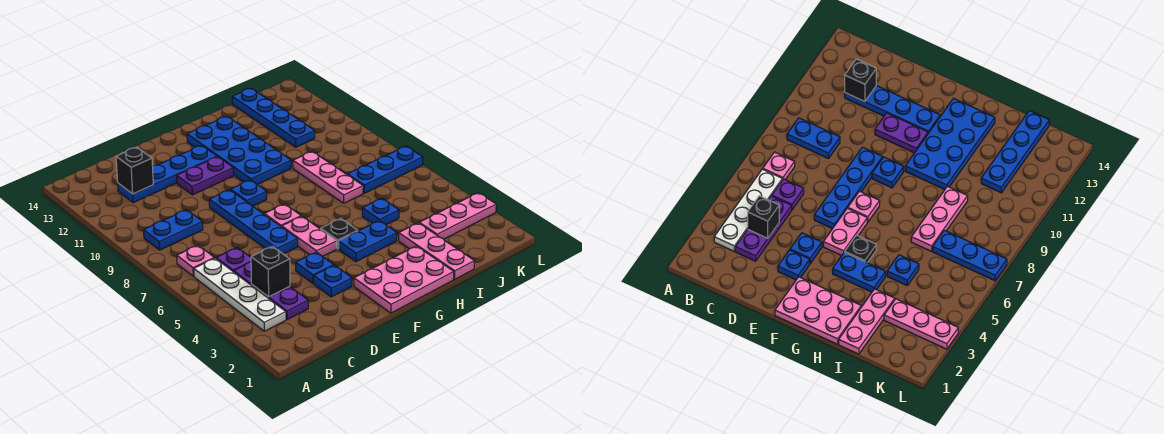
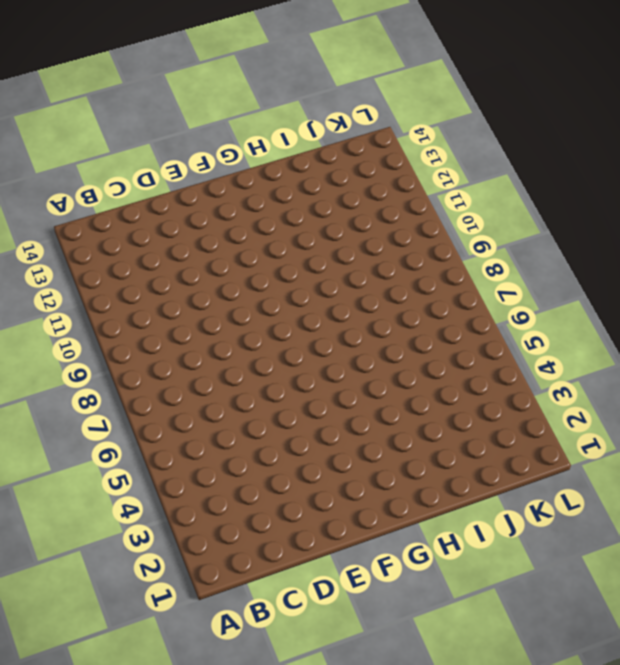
none -> white 1x4 plate [194,258,286,331]
none -> pink 1x1 plate [177,245,214,276]
none -> blue 1x2 plate [144,210,203,250]

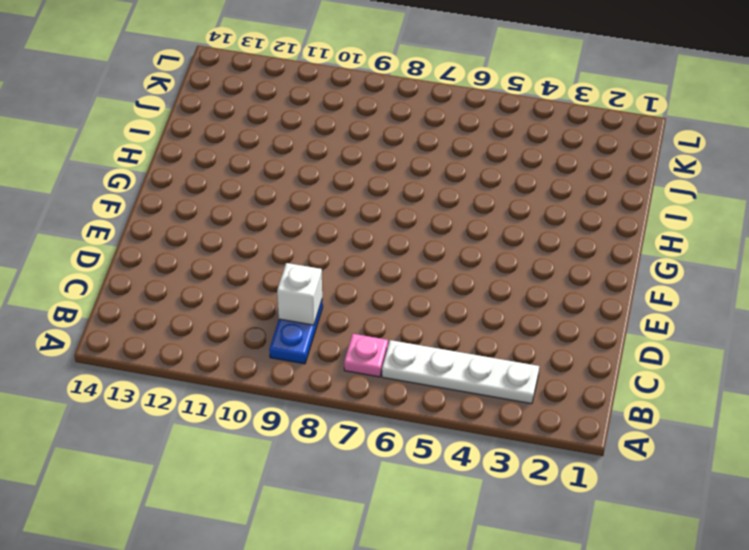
white 1x1 brick [277,263,322,325] -> none
none -> purple 1x3 plate [234,262,308,320]
none -> purple 1x1 plate [216,248,251,272]
none -> blue 1x4 plate [118,145,217,203]

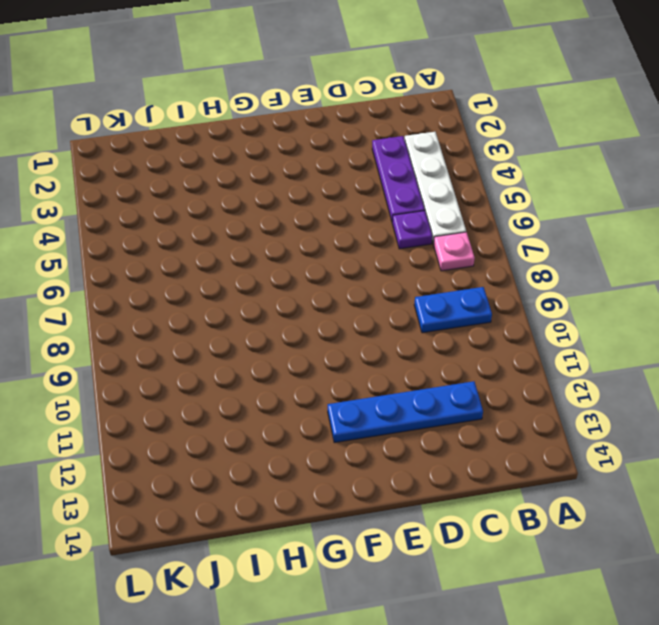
none -> blue 1x1 plate [314,265,352,297]
none -> blue 1x1 plate [296,252,334,283]
none -> blue 1x4 plate [209,190,298,254]

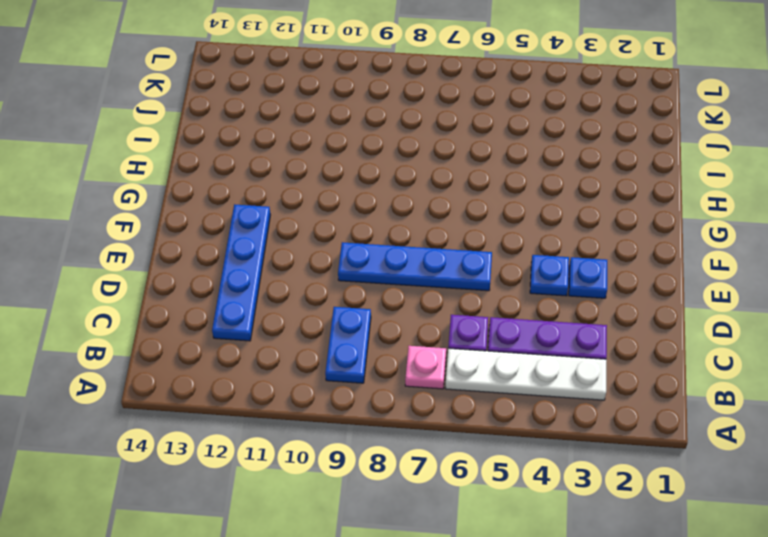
none -> purple 1x2 plate [177,157,234,195]
none -> pink 2x3 plate [354,246,454,313]
none -> pink 1x2 plate [282,216,337,256]

